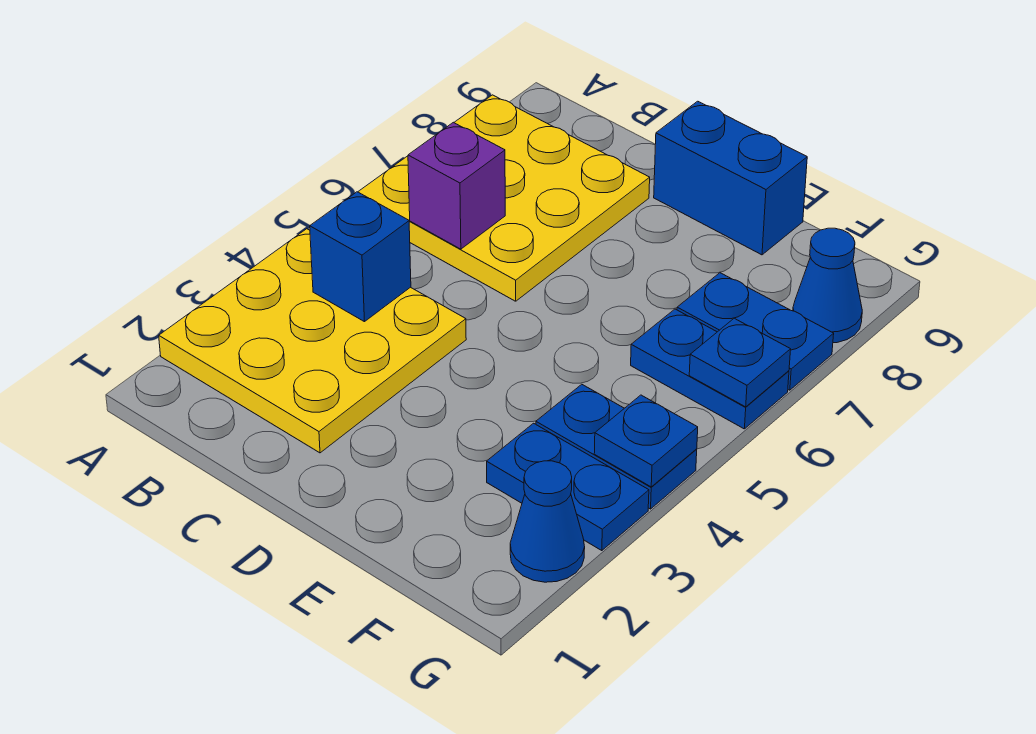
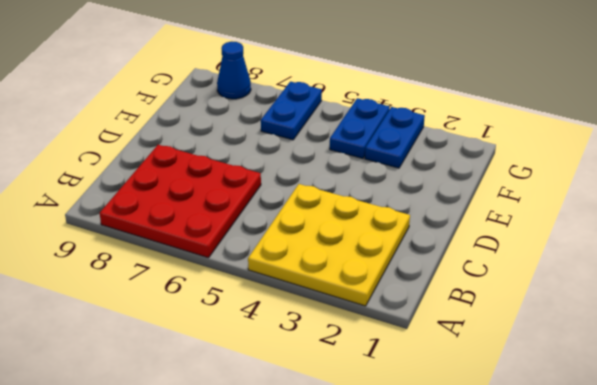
red 3x3 plate [100,145,261,258] -> yellow 3x3 plate [358,95,650,301]
none -> blue 1x2 brick [654,101,807,255]
none -> blue 1x2 plate [677,273,834,390]
none -> blue 1x1 cone [510,461,585,582]

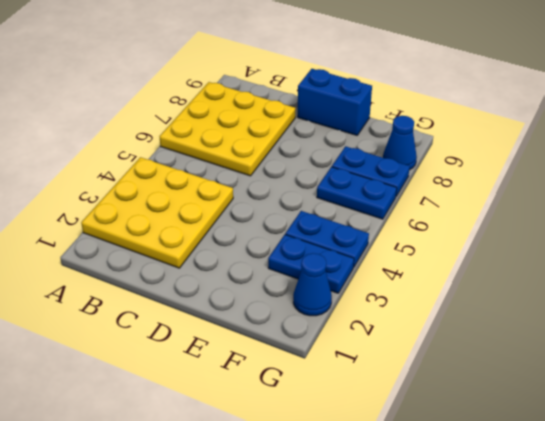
none -> blue 1x1 brick [310,192,411,322]
none -> purple 1x1 brick [408,122,505,249]
none -> blue 1x1 plate [594,395,698,487]

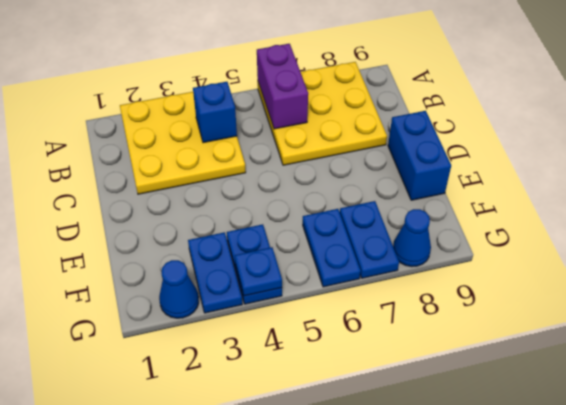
purple 1x2 brick [257,44,308,129] -> purple 1x1 brick [408,122,505,249]
none -> blue 1x1 plate [689,318,791,407]

